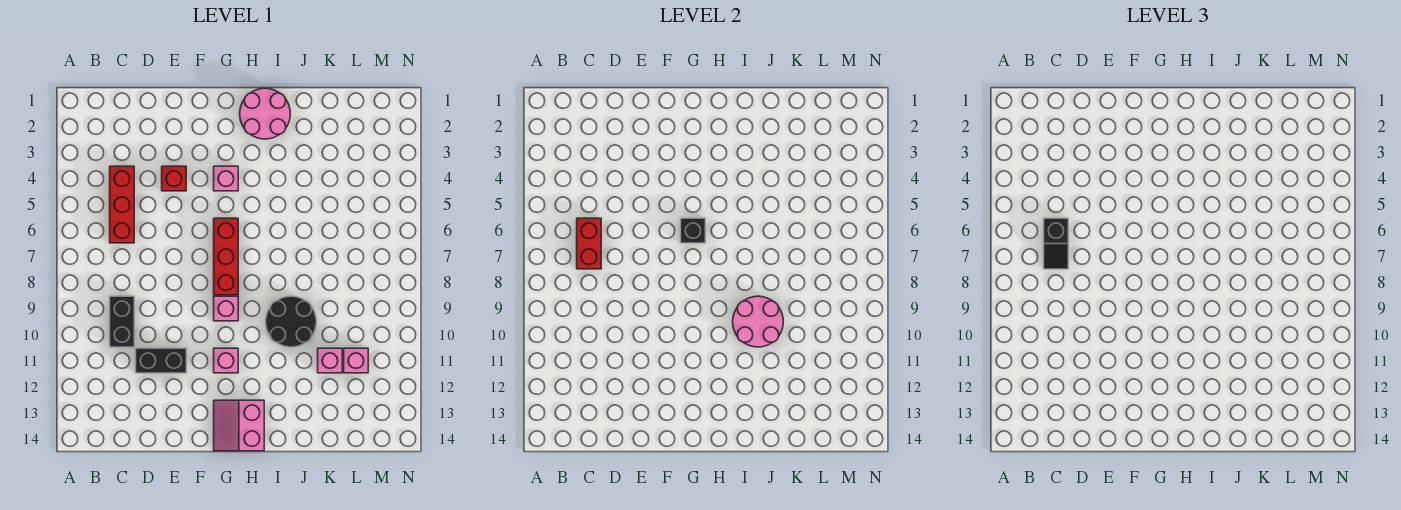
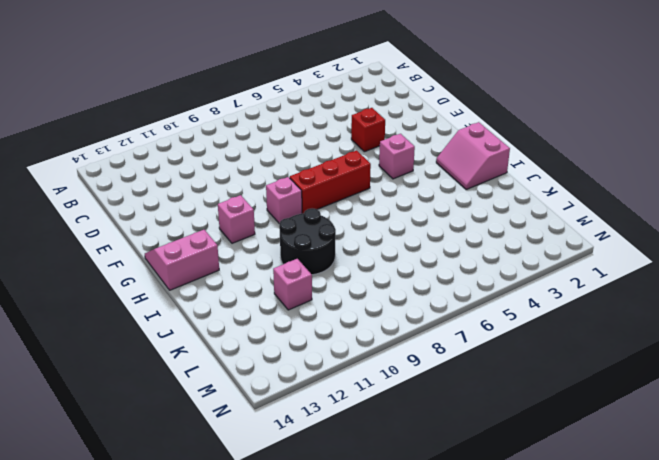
pink 2x2 slope [436,122,510,189] -> pink 2x2 round brick [240,88,290,139]
none -> red 1x3 brick [110,166,134,243]
none -> black 1x2 brick [110,296,134,347]
none -> black 1x2 brick [136,348,186,373]

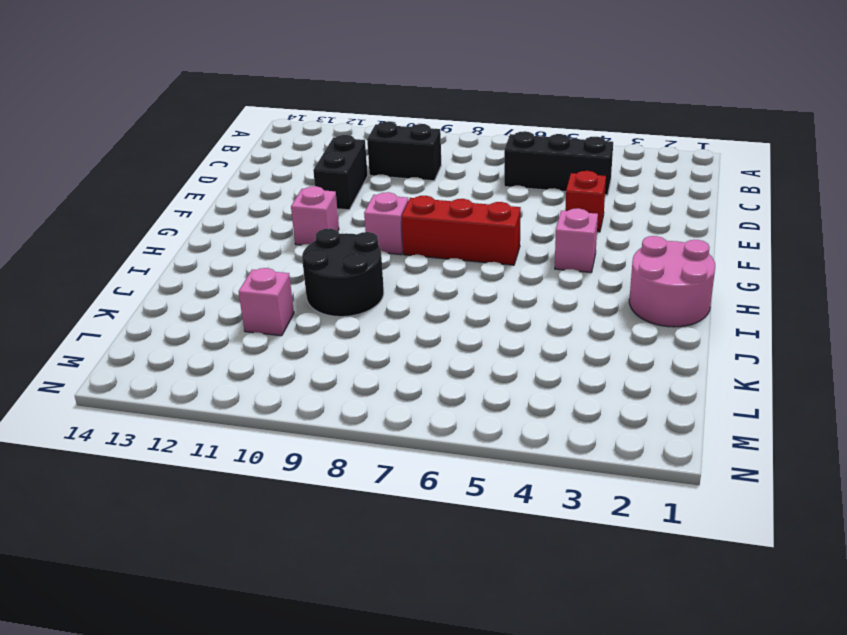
black 1x3 brick [504,131,613,195] -> red 1x3 brick [110,166,134,243]
none -> pink 2x2 slope [214,400,264,451]
none -> pink 1x1 brick [344,348,368,373]
none -> red 1x2 brick [577,218,601,269]

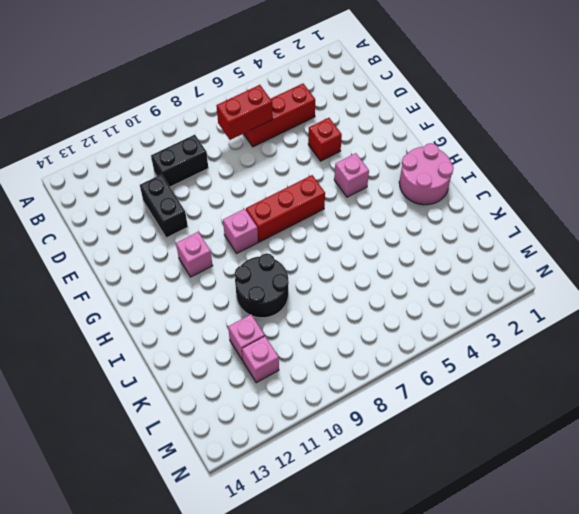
none -> pink 2x2 slope [214,400,264,451]
none -> black 1x1 brick [681,218,705,243]
none -> pink 2x2 round brick [733,296,783,347]

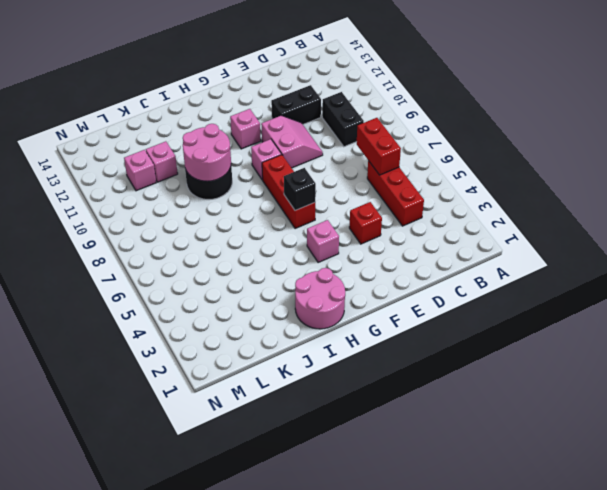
pink 2x2 slope [261,115,323,168] -> pink 2x2 slope moved to [214,400,264,451]
none -> black 1x2 slope [1044,218,1068,269]

